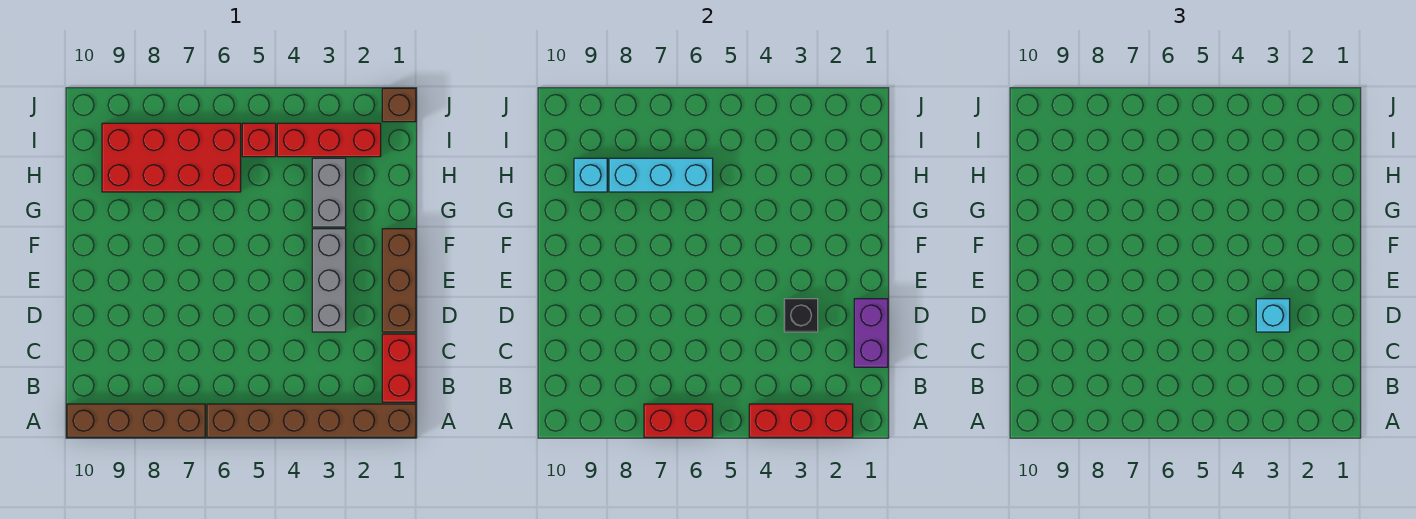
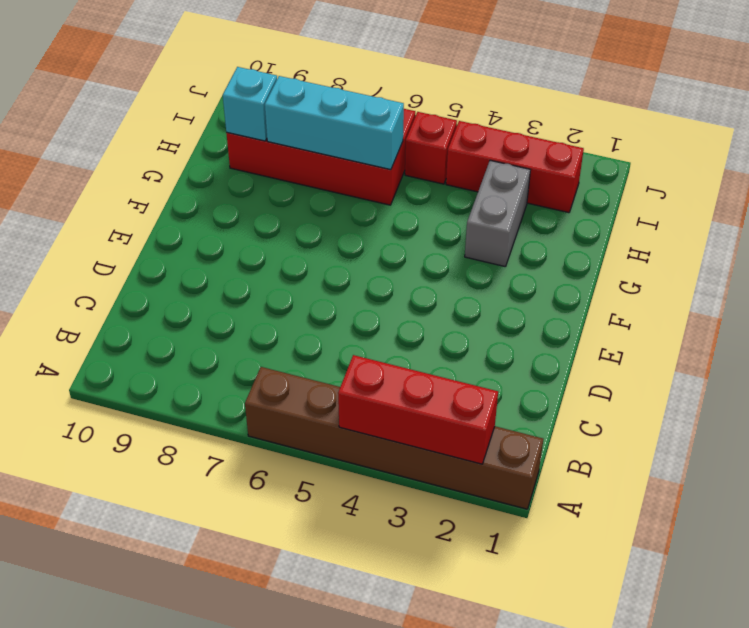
none -> brown 1x4 brick [67,404,205,437]
none -> red 1x2 brick [382,334,416,402]
none -> brown 1x3 brick [382,229,416,332]

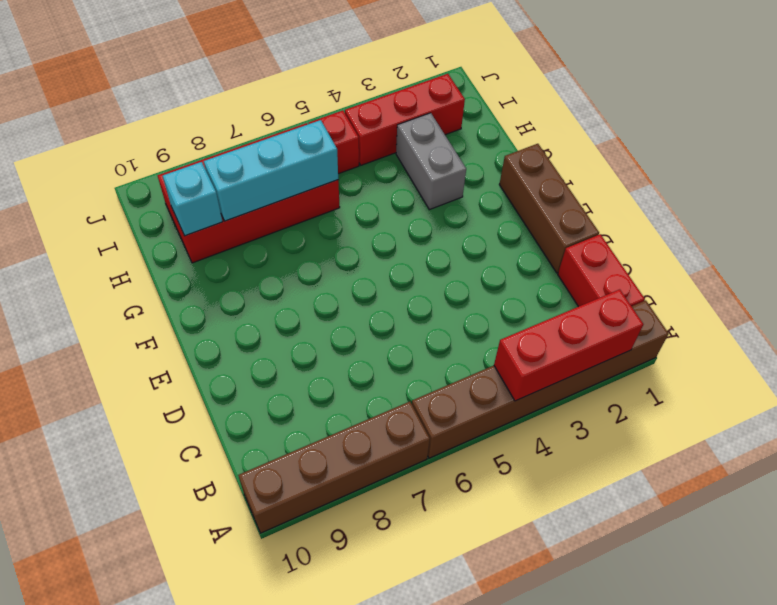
none -> grey 1x3 brick [312,229,346,332]
none -> brown 1x1 brick [382,88,416,122]
none -> red 1x2 brick [644,404,713,437]

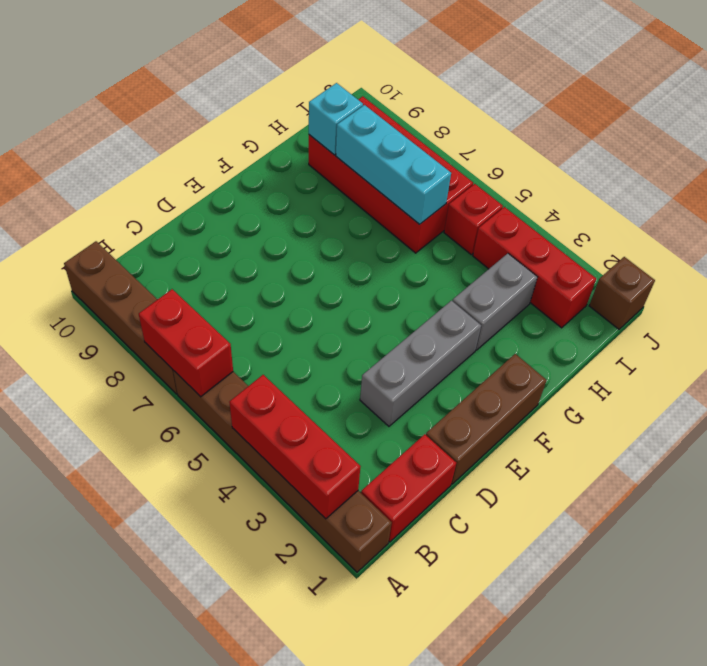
none -> purple 1x2 brick [854,299,888,367]
none -> black 1x1 brick [784,299,818,332]
none -> cyan 1x1 brick [1256,299,1290,332]

